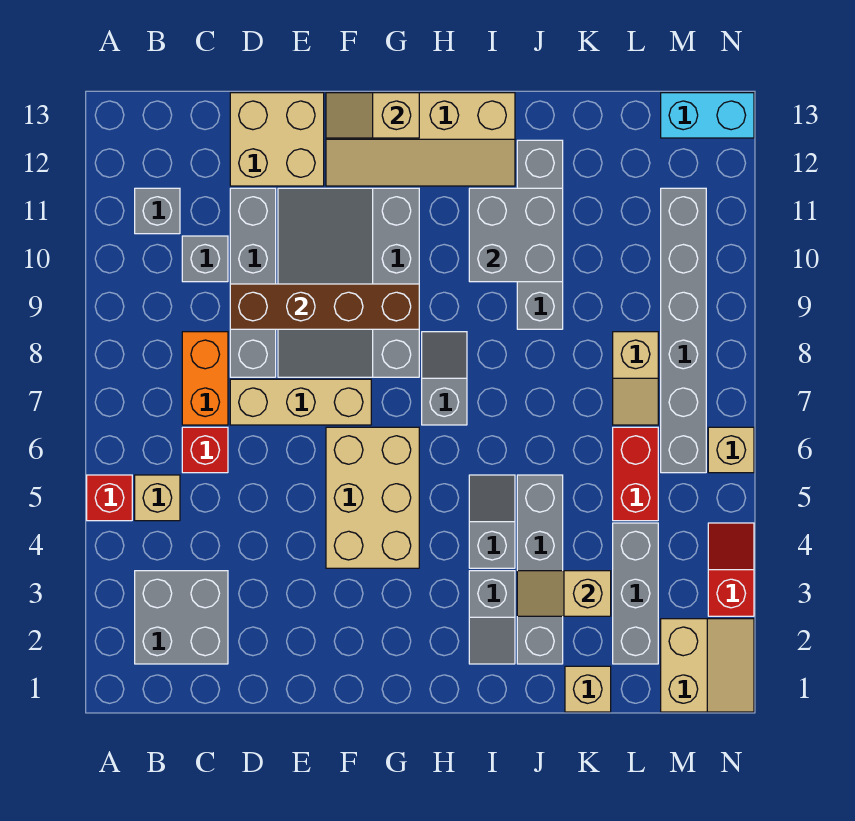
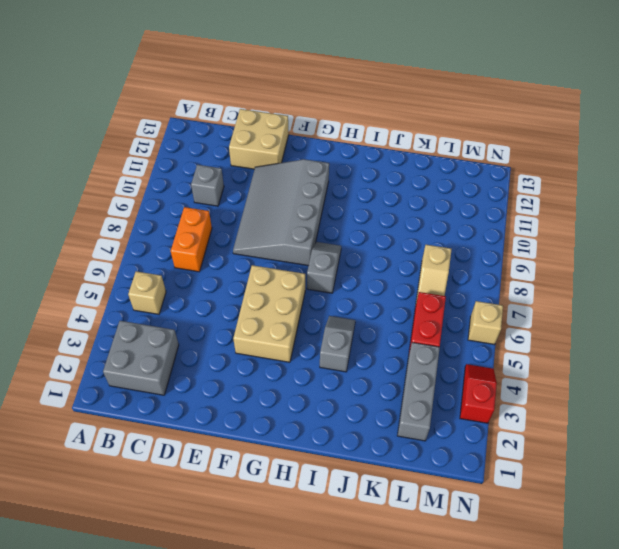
none -> red 1x1 brick [87,475,132,521]
none -> grey 1x1 brick [135,188,180,234]
none -> red 1x1 brick [182,427,228,473]
none -> tan 1x3 brick [230,379,371,425]

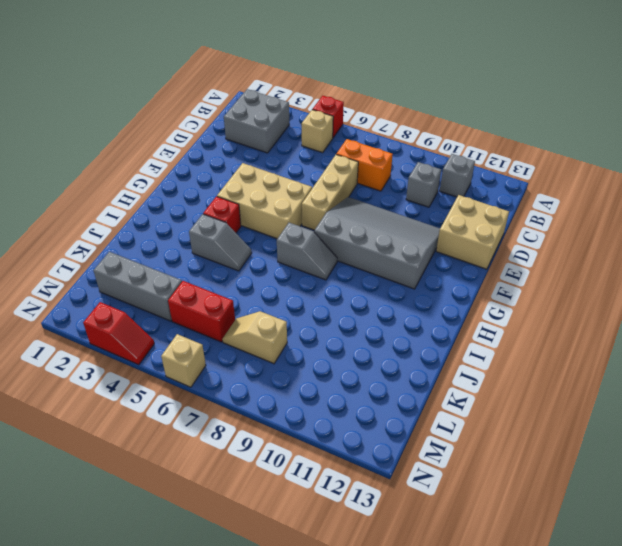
red 1x1 brick [203,196,241,233] -> red 1x1 brick moved to [182,427,228,473]
none -> grey 1x4 brick [230,188,276,377]
none -> tan 2x4 slope [326,93,515,186]
none -> grey 1x2 slope [469,571,515,664]
none -> grey 1x4 brick [517,475,563,664]

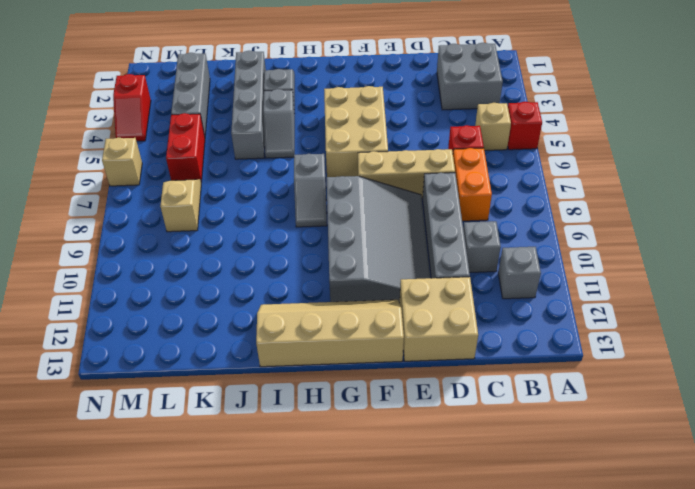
none -> grey 1x4 brick [517,140,563,329]
none -> tan 1x1 brick [565,666,611,712]
none -> tan 2x2 slope [661,619,754,712]
none -> grey 1x6 brick [661,188,706,473]

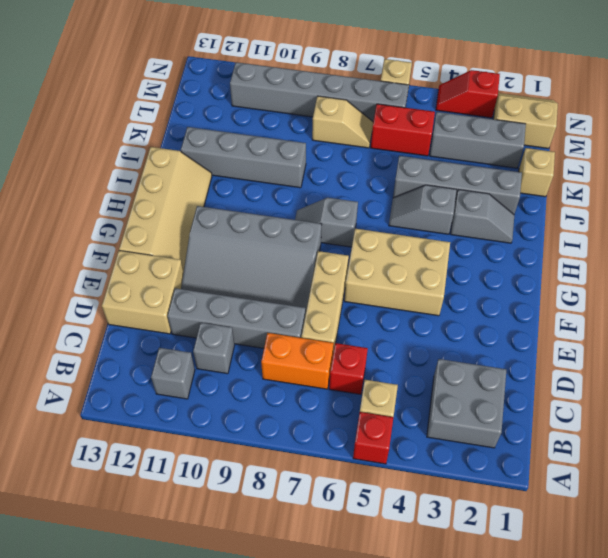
none -> cyan 1x2 brick [661,93,754,138]
none -> brown 1x4 brick [230,284,419,329]
none -> tan 1x2 slope [326,93,419,138]
none -> grey 2x2 brick [469,188,563,282]

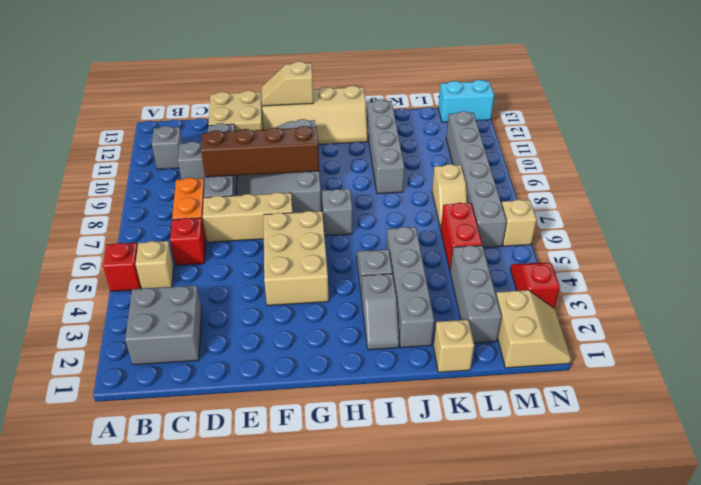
none -> grey 2x2 brick [469,188,563,282]
none -> tan 1x2 slope [517,571,611,616]

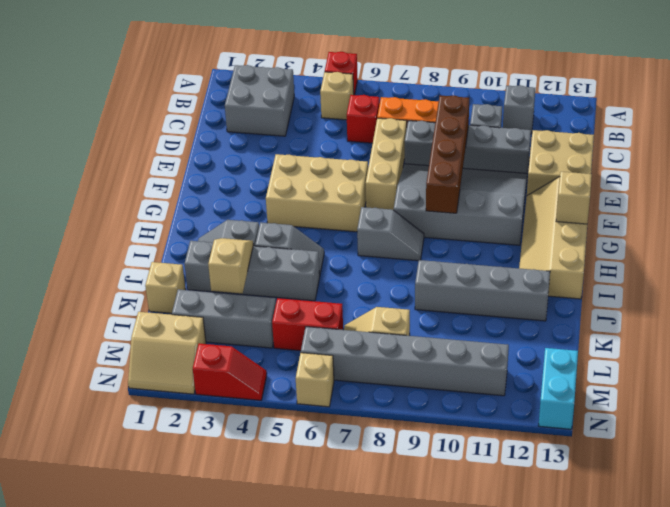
none -> grey 2x2 brick [469,188,563,282]

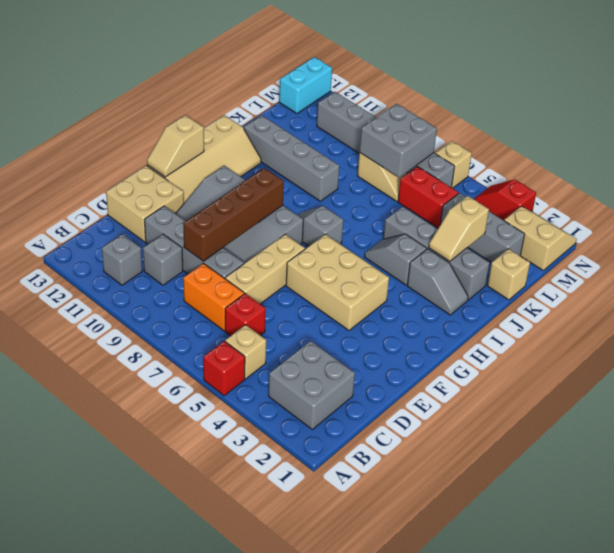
grey 2x2 brick [359,104,437,178] -> grey 2x2 brick moved to [469,188,563,282]

